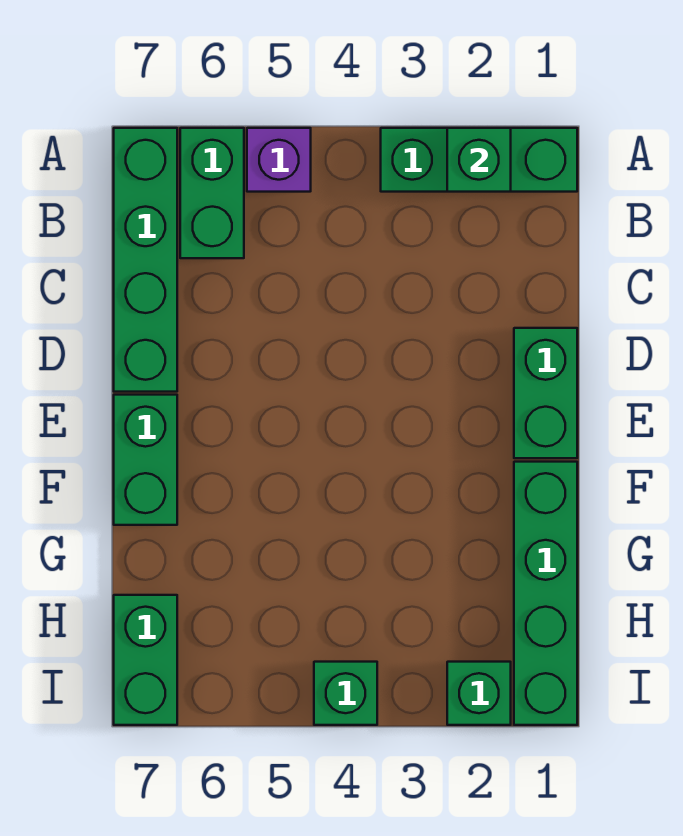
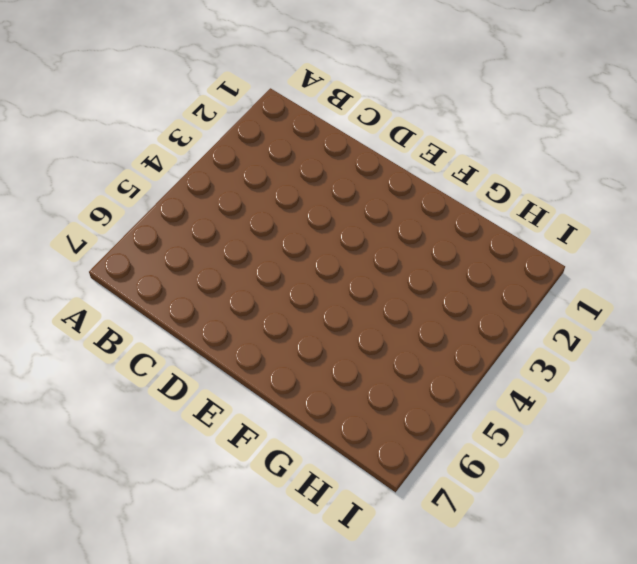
none -> green 1x3 brick [381,128,577,192]
none -> purple 1x1 brick [247,128,311,192]

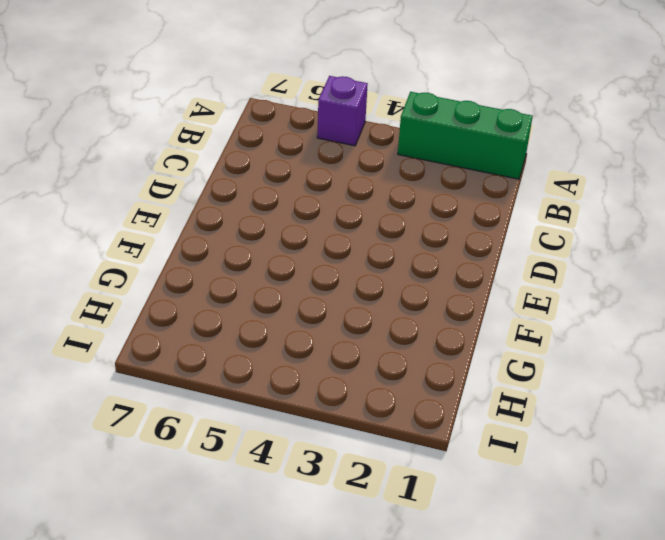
none -> green 1x2 brick [180,128,244,258]
none -> green 1x4 brick [114,128,177,392]

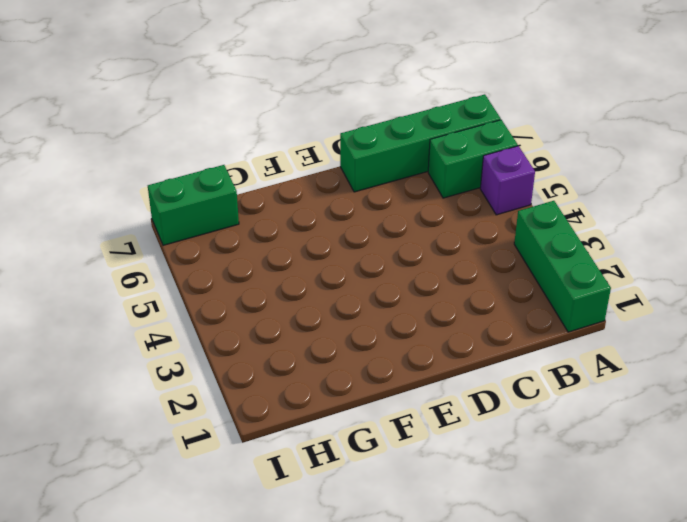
none -> green 1x2 brick [514,328,577,458]
none -> green 1x2 brick [114,395,177,525]

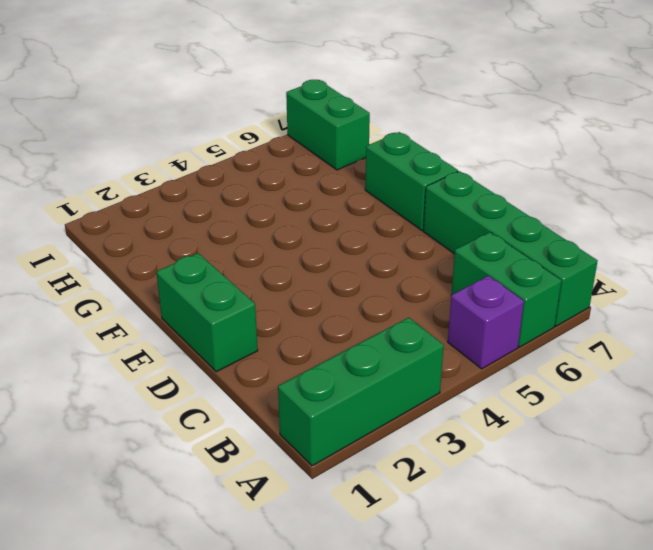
none -> green 1x4 brick [514,462,577,725]
none -> green 1x1 brick [447,662,511,725]

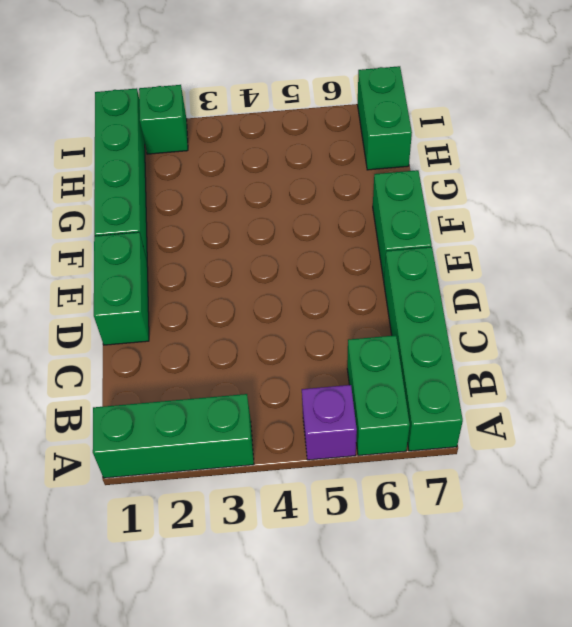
none -> green 1x1 brick [314,662,377,725]
none -> green 1x1 brick [447,128,511,192]

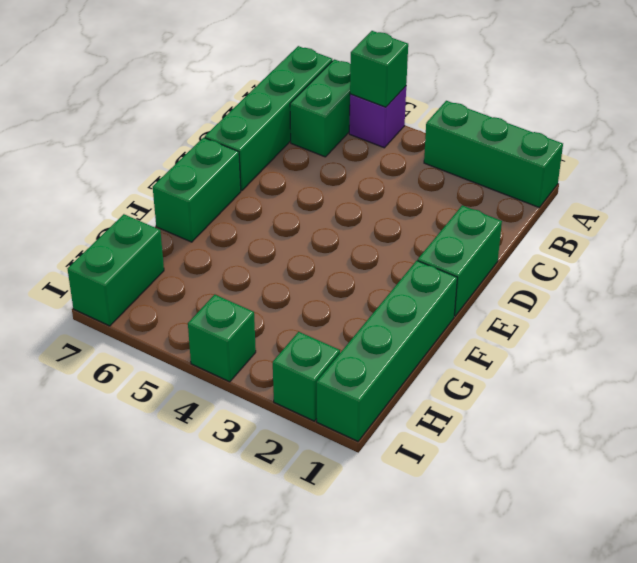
green 1x1 brick [350,31,408,107] -> green 1x1 brick moved to [447,128,511,192]

